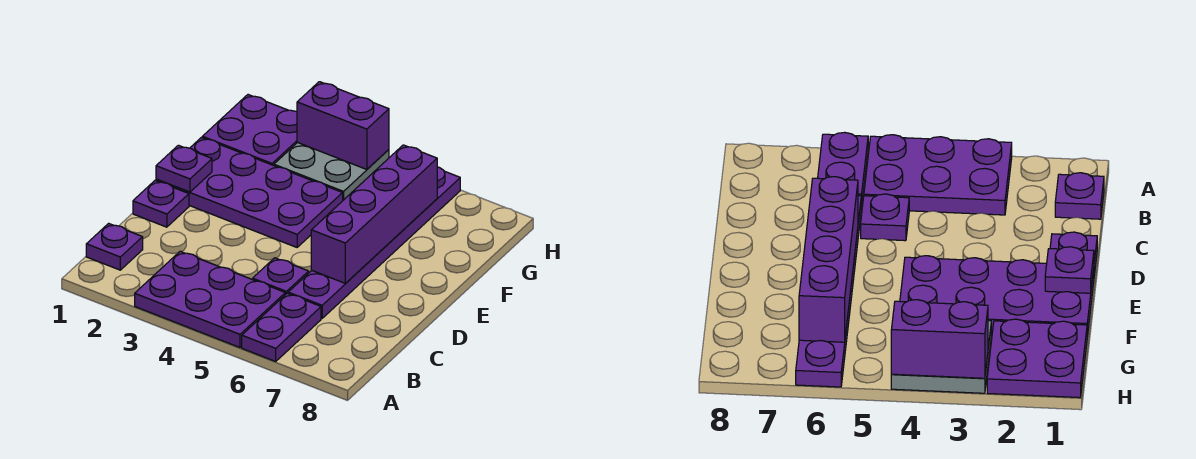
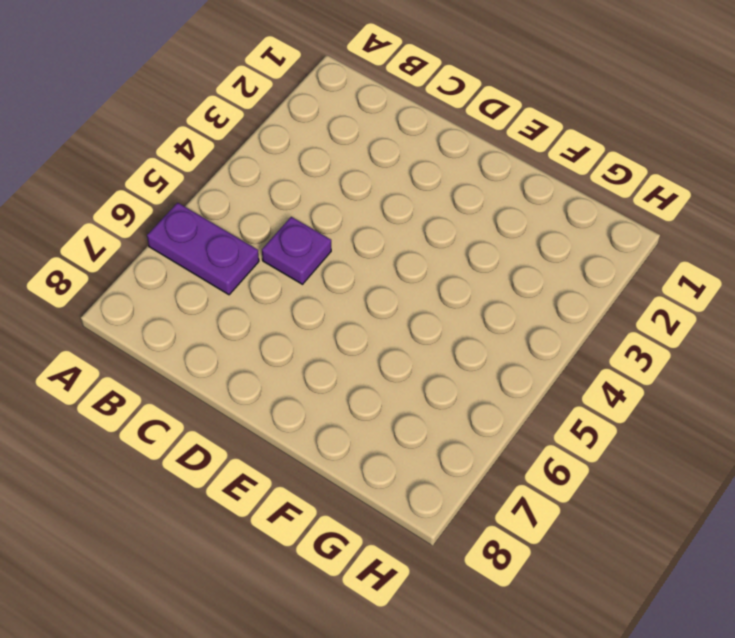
none -> purple 2x3 plate [135,251,285,347]
none -> purple 1x1 plate [86,223,143,270]
none -> purple 1x6 plate [288,167,460,318]

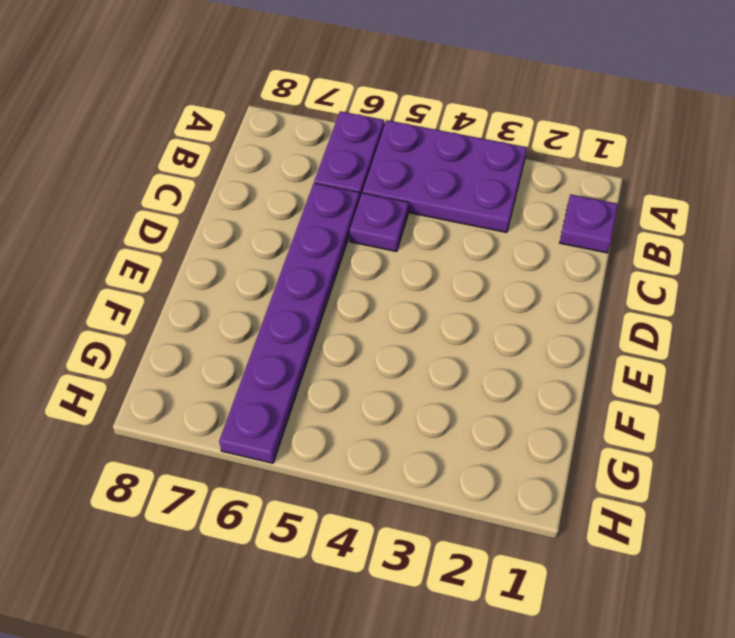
none -> purple 1x1 plate [133,181,189,227]
none -> purple 2x4 plate [156,138,343,247]
none -> purple 2x2 plate [202,95,297,166]

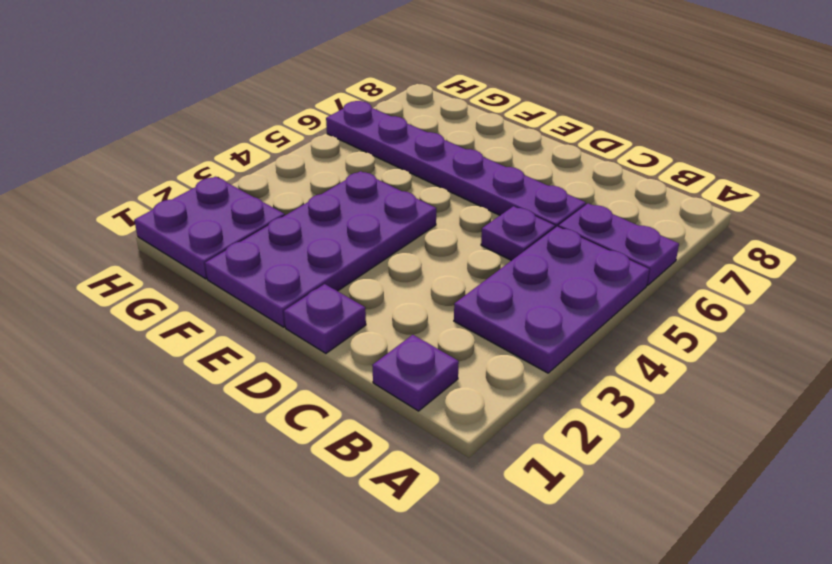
none -> grey 2x2 plate [274,142,389,200]
none -> purple 1x4 brick [311,145,437,283]
none -> purple 1x1 plate [156,145,212,192]

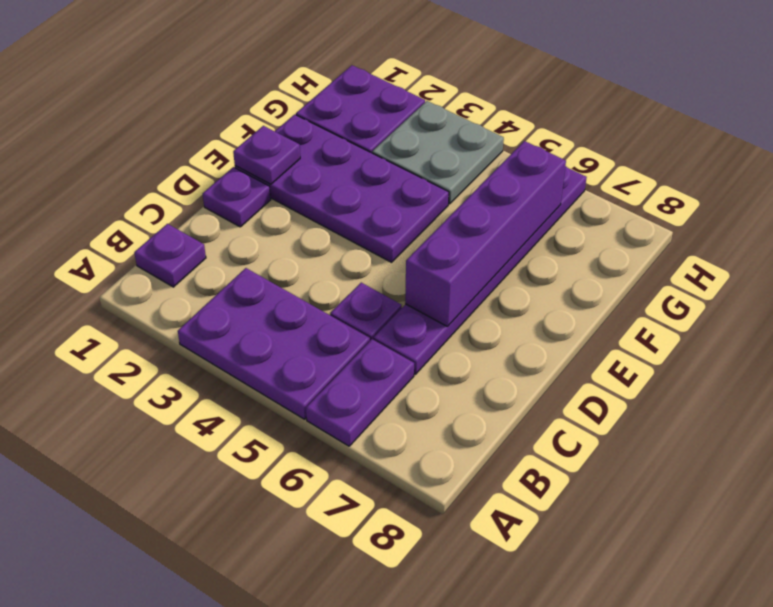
none -> purple 1x2 brick [297,82,389,169]

